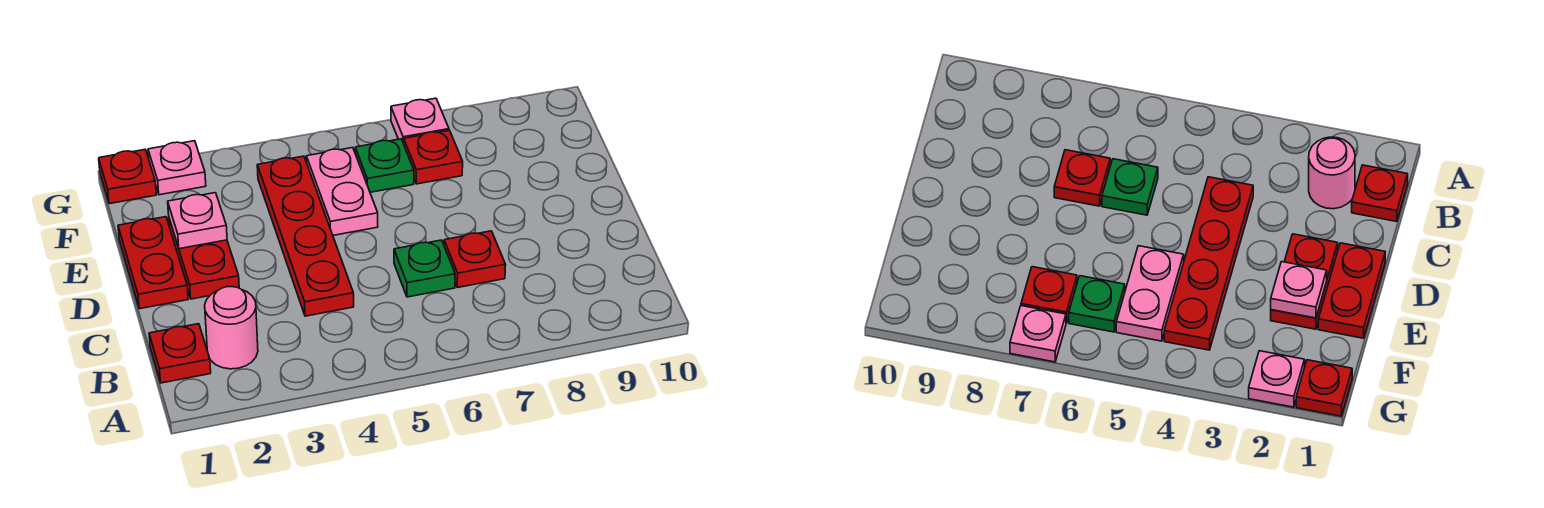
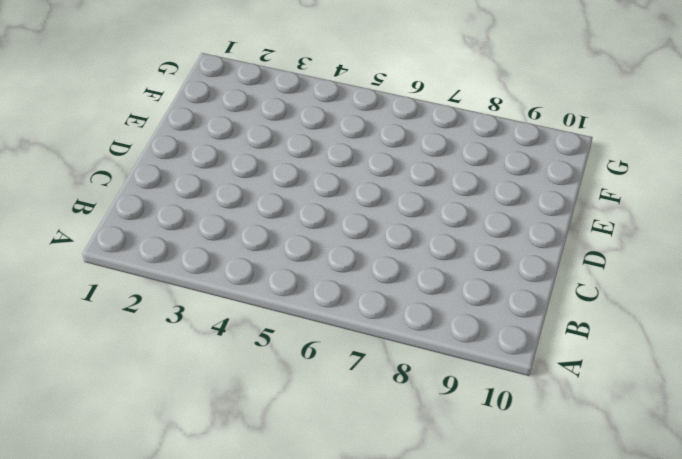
none -> red 1x1 plate [149,324,211,383]
none -> pink 1x1 round brick [205,287,258,369]
none -> red 1x4 plate [257,156,354,316]

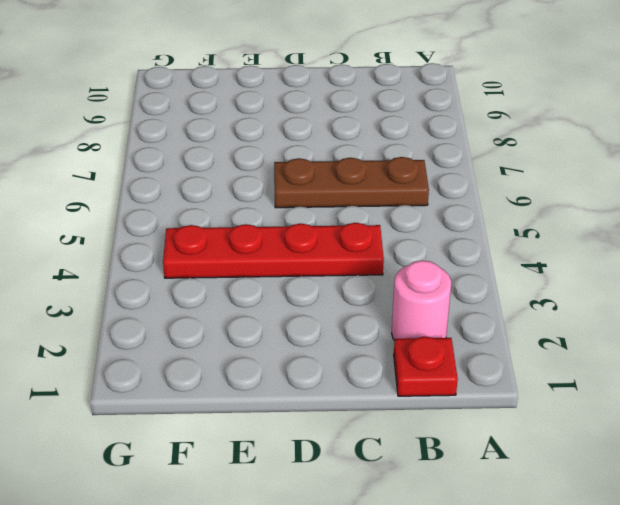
brown 1x3 plate [274,157,429,208] -> green 1x1 plate [394,240,455,297]
none -> red 1x1 plate [444,231,506,288]
none -> red 1x2 plate [118,217,188,309]
none -> red 1x2 plate [169,219,239,299]

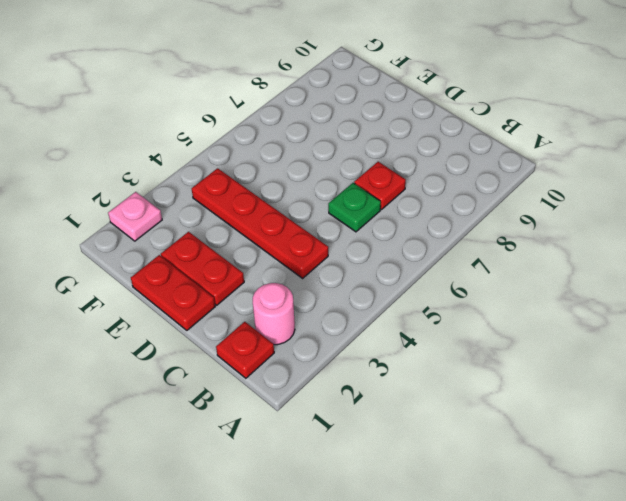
none -> pink 1x2 plate [306,148,378,235]
none -> green 1x1 plate [355,139,414,192]
none -> red 1x1 plate [404,130,463,184]

